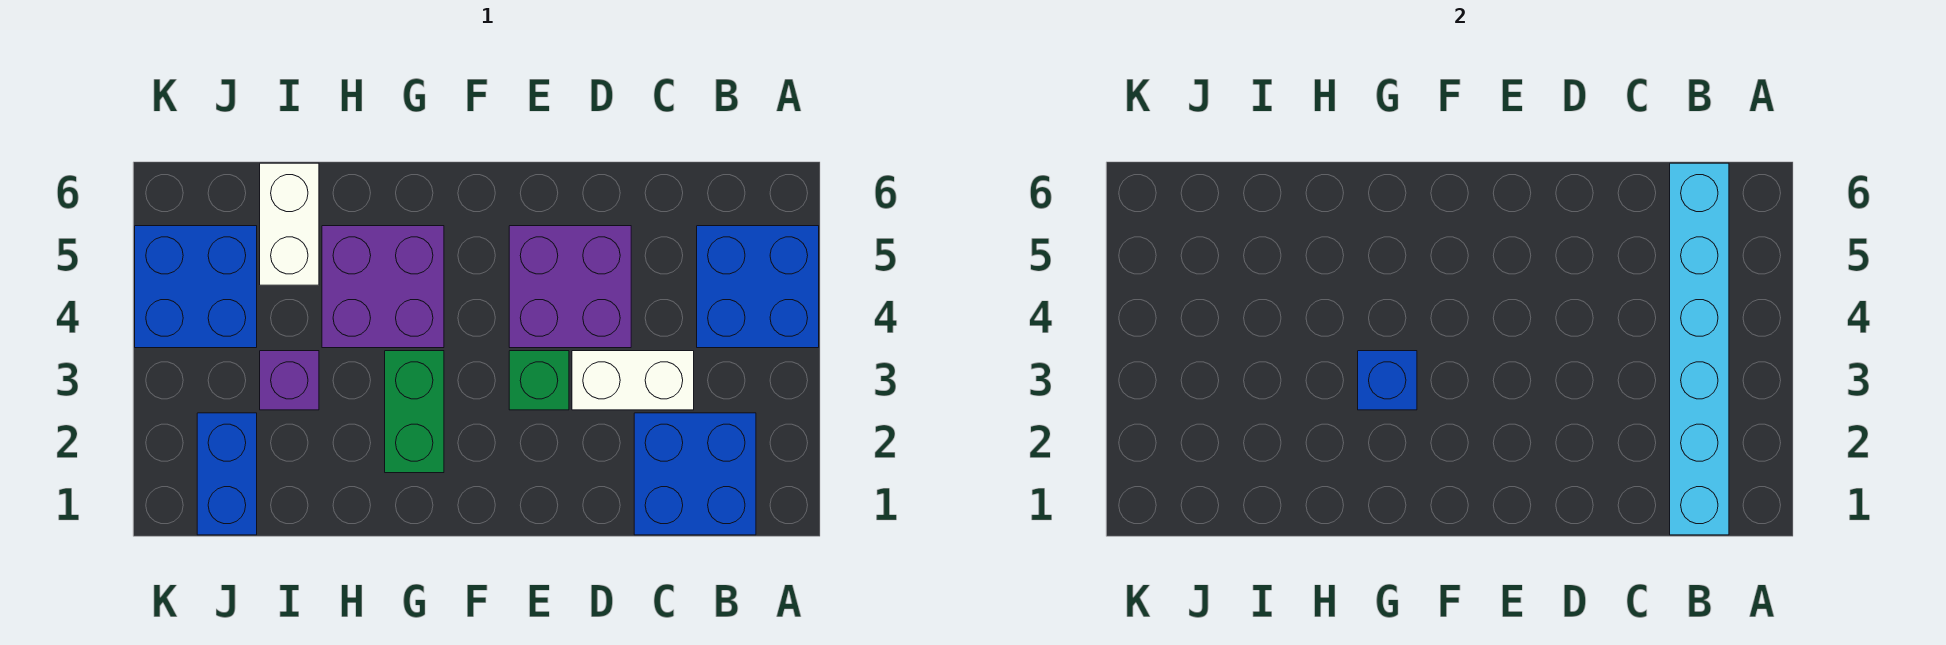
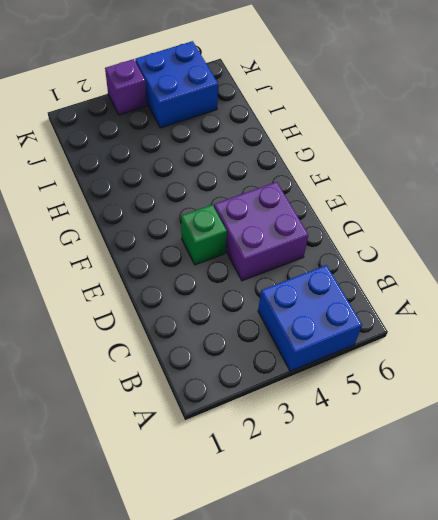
purple 1x1 brick [105,59,147,115] -> purple 1x1 brick moved to [260,351,319,410]
none -> blue 2x2 brick [634,413,756,535]
none -> white 1x2 brick [572,351,694,410]
none -> green 1x2 brick [385,351,444,473]

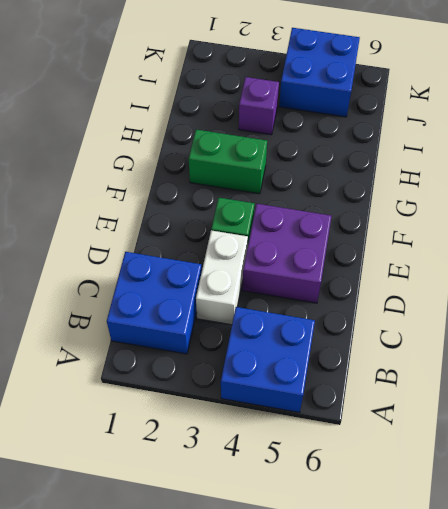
none -> purple 2x2 brick [322,226,444,348]
none -> white 1x2 brick [260,163,319,285]
none -> blue 1x2 brick [197,413,257,535]

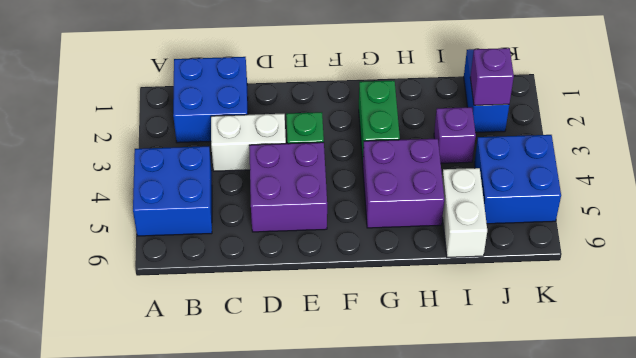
purple 1x1 brick [470,48,514,105] -> none
none -> cyan 1x6 brick [1670,163,1729,535]
none -> blue 1x1 brick [1358,351,1417,410]

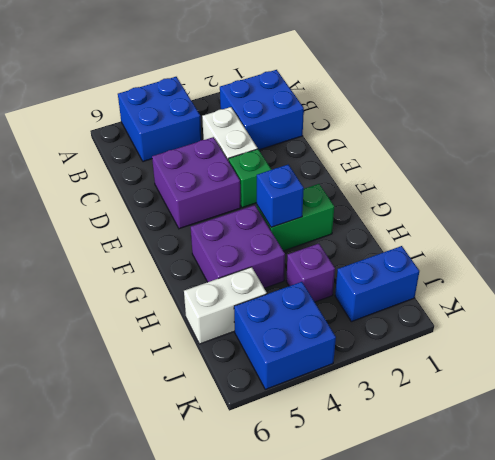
none -> cyan 1x6 brick [1670,163,1729,535]

